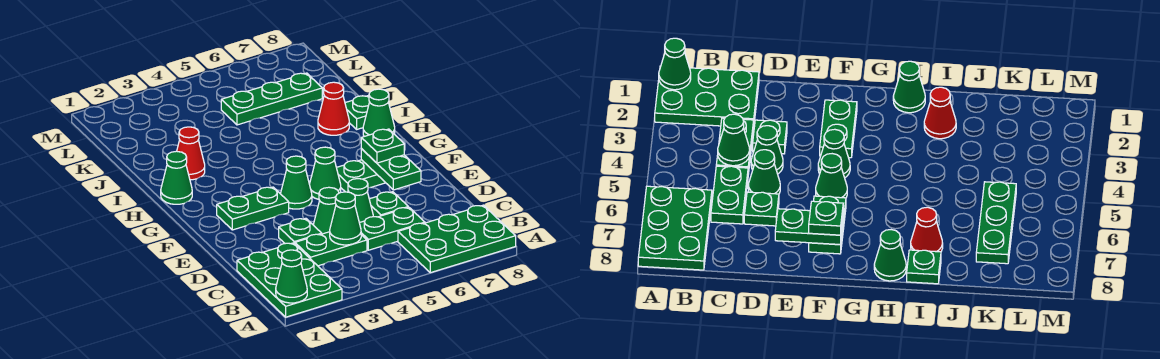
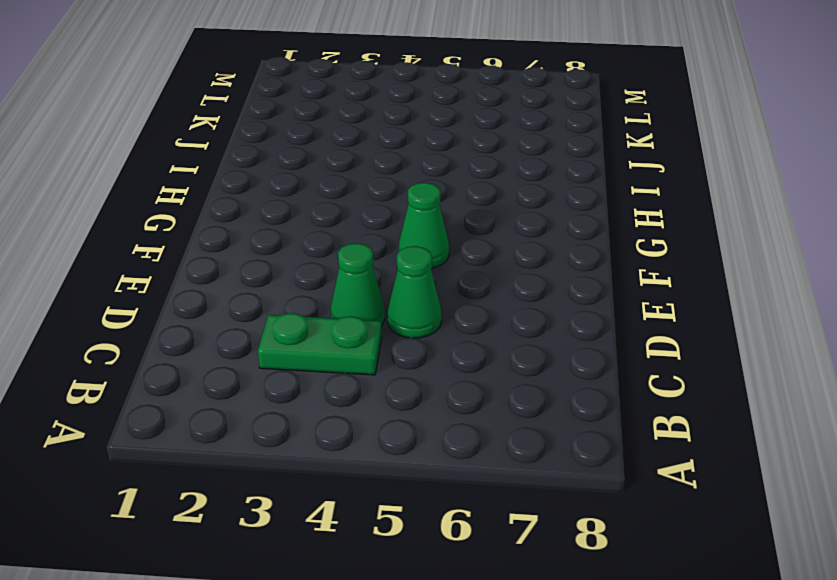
none -> green 2x3 plate [237,243,342,317]
none -> green 2x3 plate [398,205,516,273]
none -> green 1x2 plate [360,207,425,250]

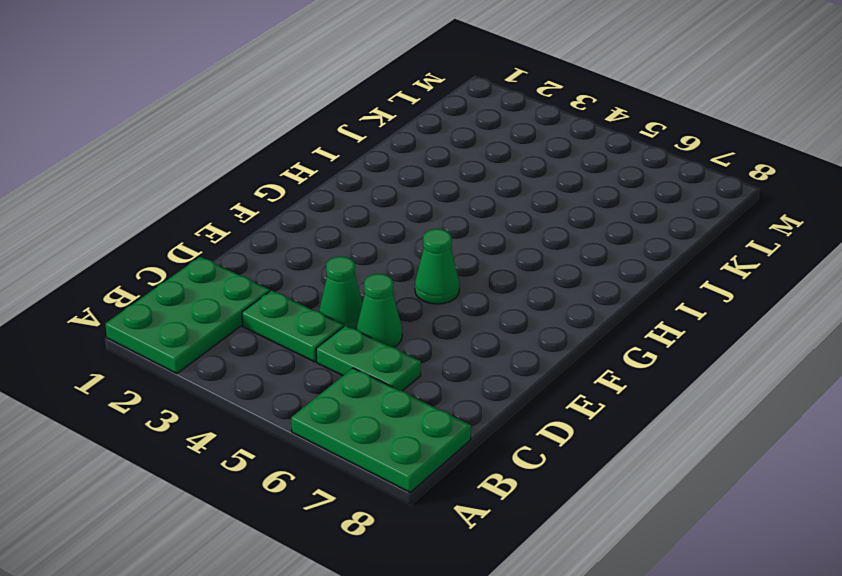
none -> green 1x1 plate [279,218,322,244]
none -> green 1x1 plate [369,192,408,217]
none -> green 1x2 plate [217,187,289,230]

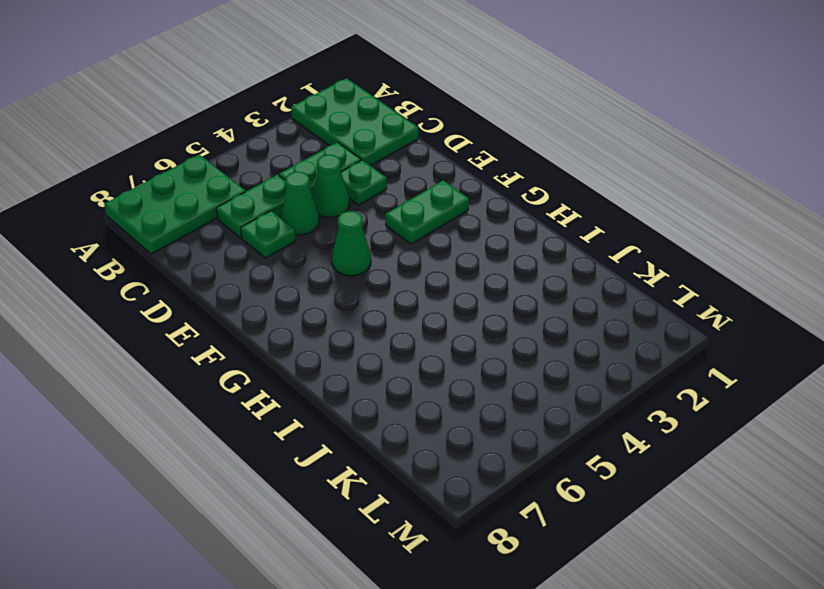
none -> green 1x1 cone [281,156,312,209]
none -> green 1x2 plate [336,160,385,192]
none -> green 1x1 cone [161,151,192,204]

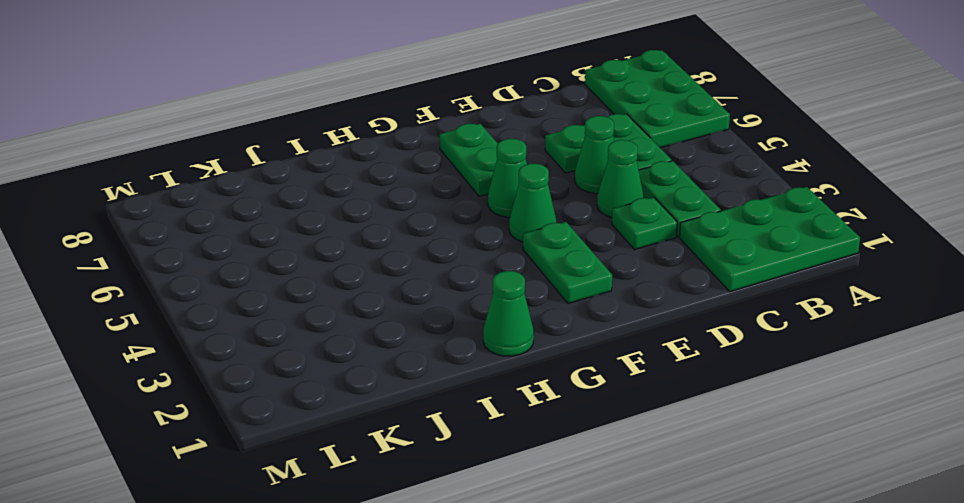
none -> green 1x1 cone [363,89,395,136]
none -> red 1x1 cone [177,127,205,180]
none -> red 1x1 cone [318,82,349,135]

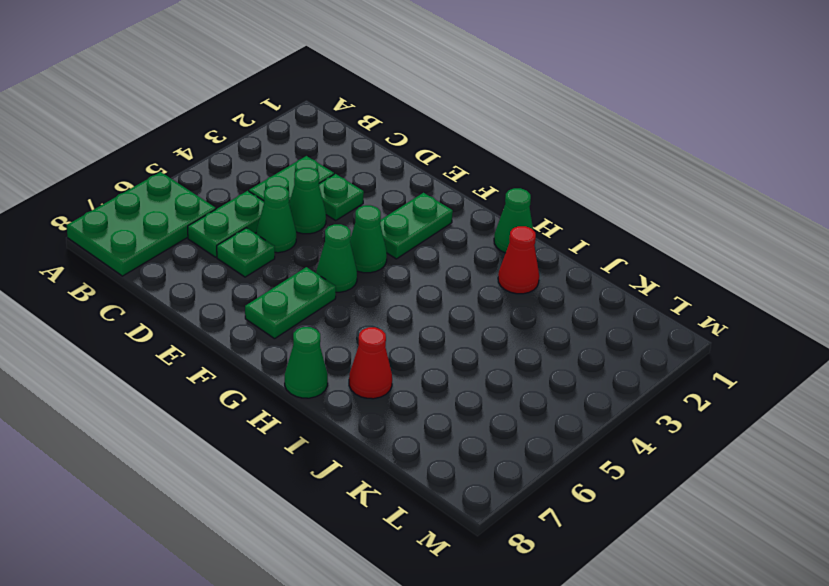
none -> green 2x3 plate [237,243,342,317]
none -> green 1x1 plate [345,96,369,129]
none -> green 1x3 plate [221,73,322,125]

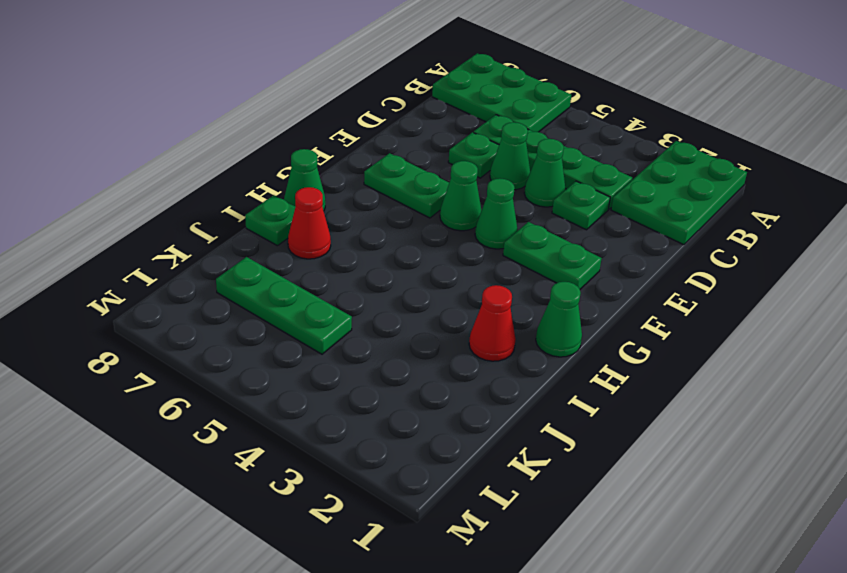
none -> green 1x1 cone [276,250,307,303]
none -> green 1x1 cone [330,192,361,245]
none -> green 1x2 plate [361,149,421,190]

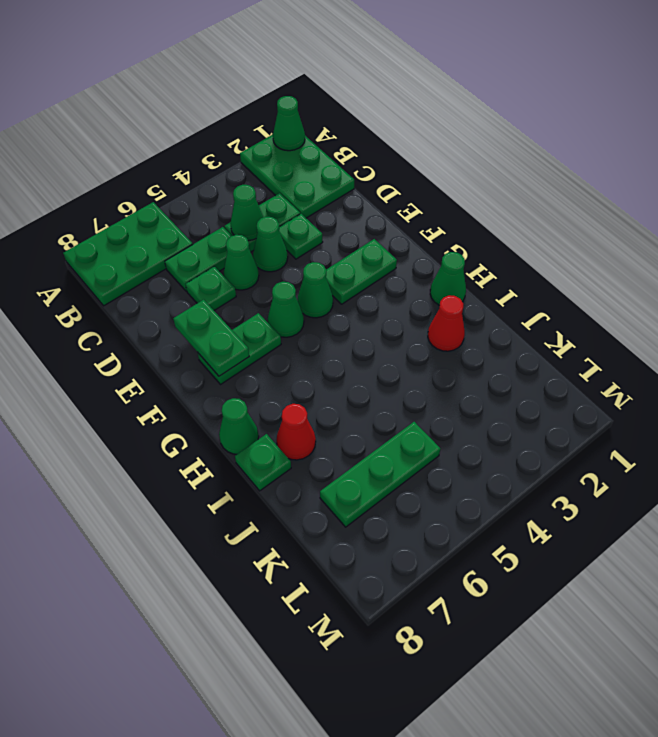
none -> green 1x1 plate [361,129,404,163]

